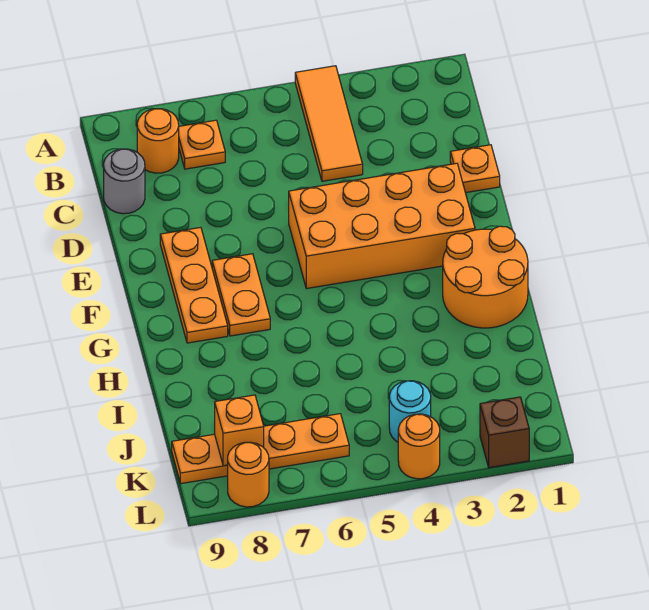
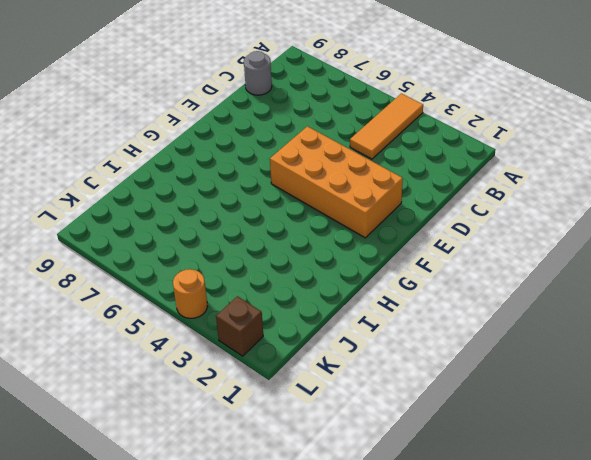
none -> orange 1x1 plate [179,120,225,169]
none -> orange 1x1 round brick [137,109,179,173]
none -> orange 1x1 plate [450,145,500,193]

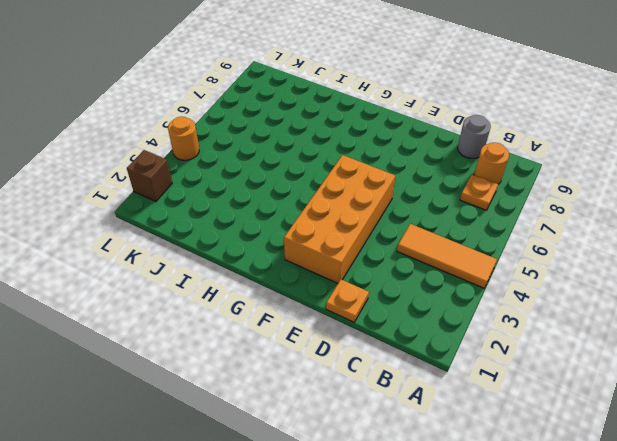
none -> orange 1x3 plate [160,227,228,343]
none -> orange 1x2 plate [212,254,270,336]
none -> orange 2x2 round brick [443,226,528,328]

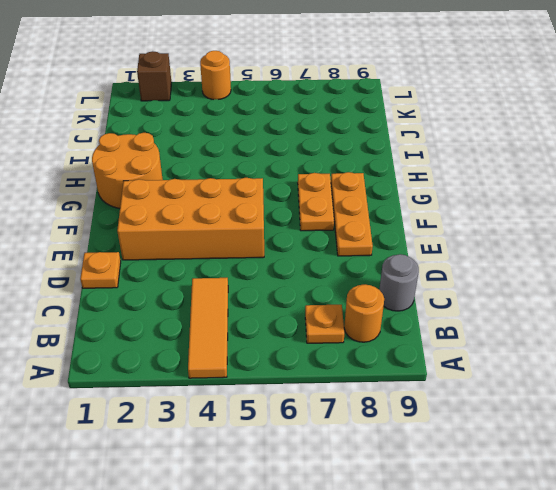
none -> cyan 1x1 round brick [389,381,431,442]
none -> orange 1x4 plate [172,414,349,484]
none -> orange 1x1 round brick [228,442,269,507]

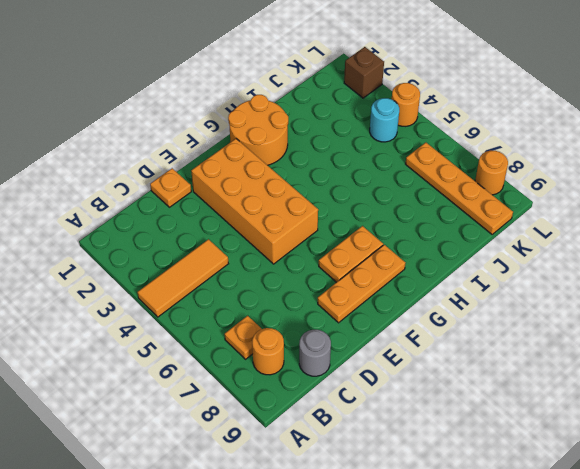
none -> orange 1x1 brick [215,395,264,466]

